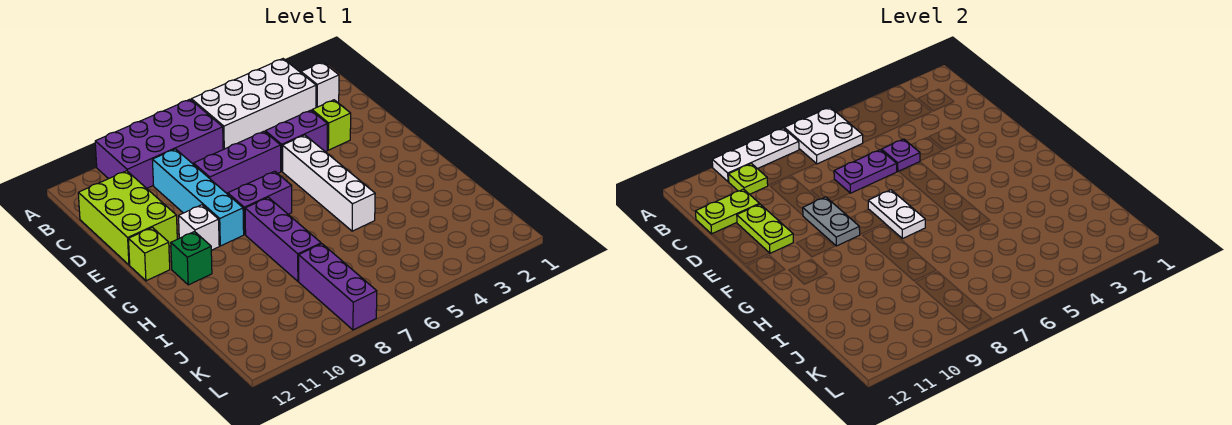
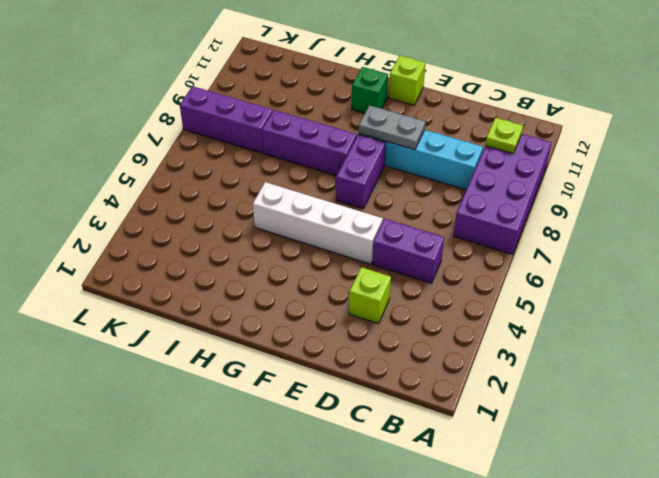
purple 1x2 brick [372,219,444,283] -> purple 1x2 brick turned to [265,110,327,171]
none -> white 2x4 brick [191,59,316,149]
none -> white 1x1 brick [301,62,339,108]
none -> lime 2x3 brick [78,171,177,265]

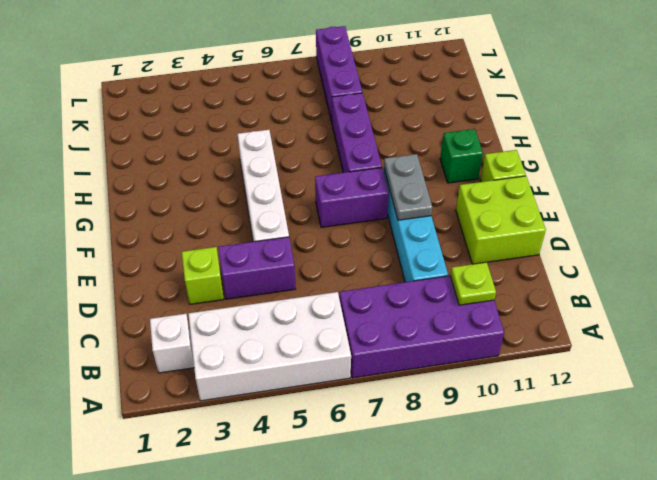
lime 2x2 brick [456,176,546,264] -> lime 2x3 brick [78,171,177,265]
none -> purple 1x3 brick [194,131,281,194]
none -> white 1x1 brick [179,205,219,250]
none -> white 2x2 plate [784,107,863,164]

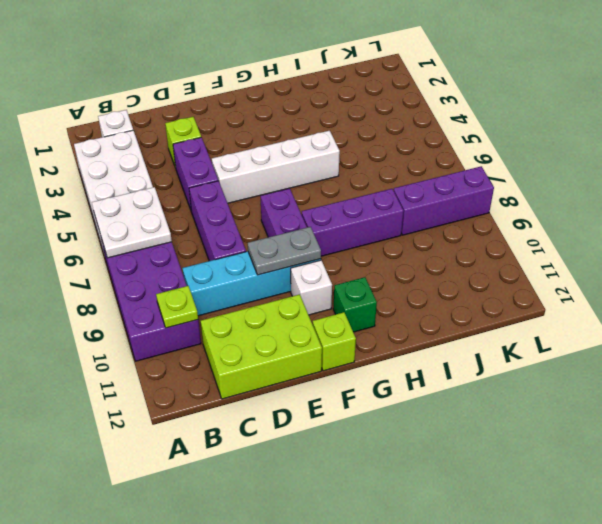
none -> white 1x3 plate [712,128,799,182]
none -> lime 1x2 plate [695,189,759,234]
none -> purple 1x1 plate [882,139,920,171]

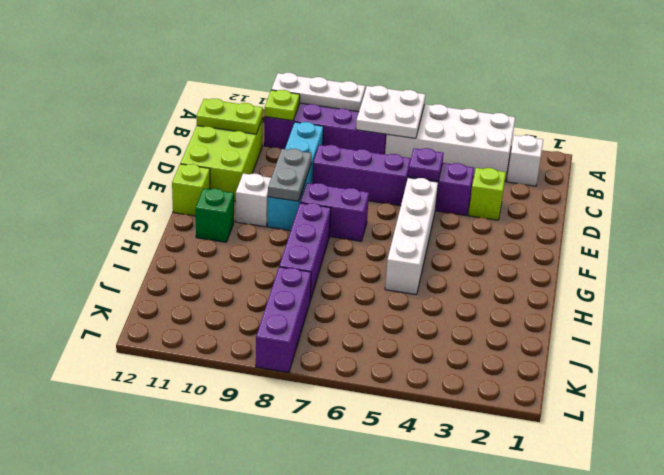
none -> purple 1x2 plate [834,150,897,193]
none -> lime 1x2 plate [737,204,793,253]
none -> white 1x2 plate [868,190,925,239]

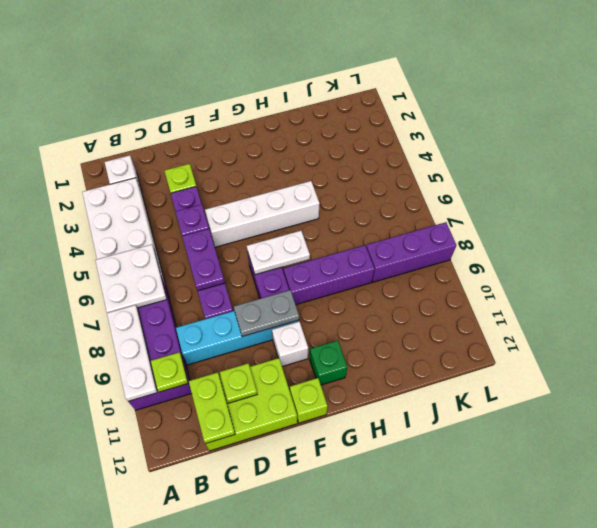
lime 1x1 plate [220,363,257,403] -> lime 1x2 plate [737,204,793,253]

